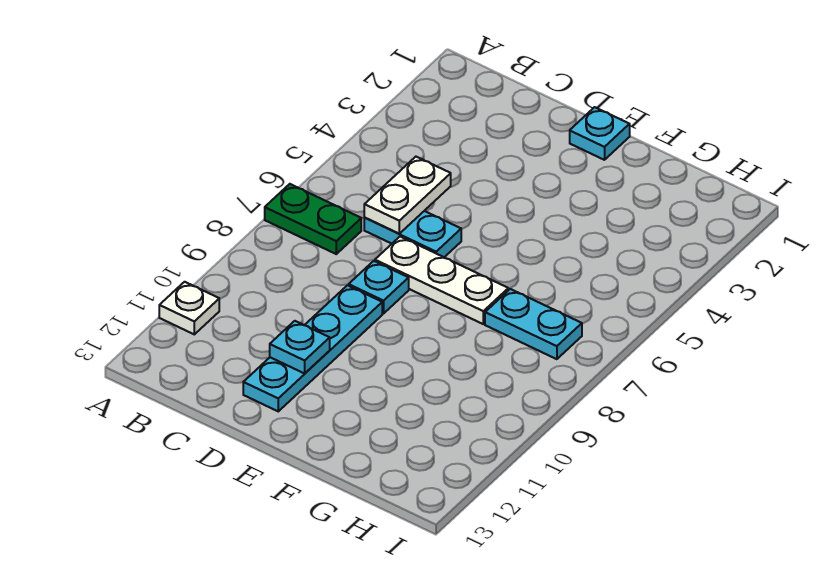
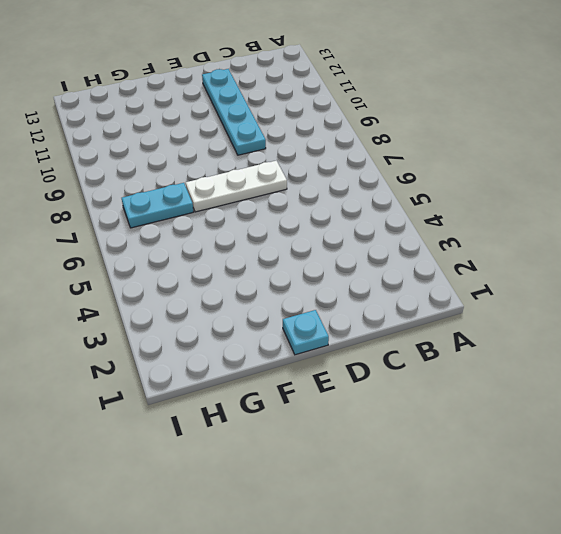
none -> green 1x2 plate [265,184,361,254]
none -> white 1x1 plate [159,282,219,334]

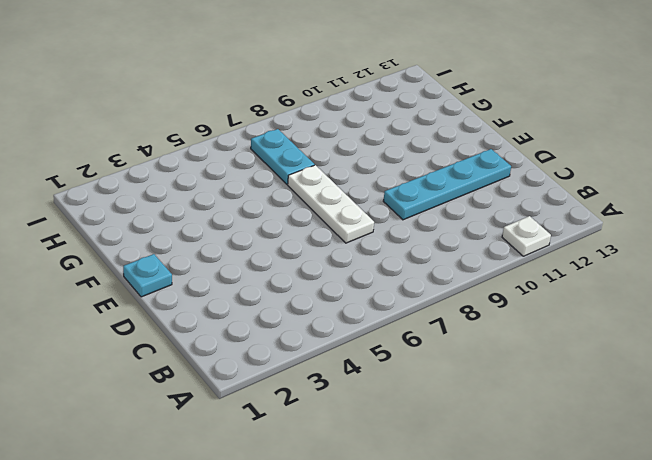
none -> green 1x2 plate [265,184,361,254]
none -> cyan 1x2 plate [364,211,461,257]

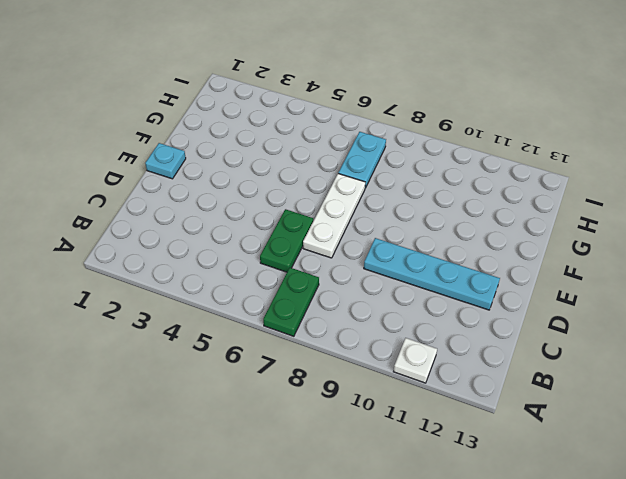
green 1x2 plate [260,209,313,272] -> cyan 1x2 plate [364,211,461,257]
none -> cyan 1x1 plate [349,261,409,314]
none -> white 1x2 plate [364,157,451,234]

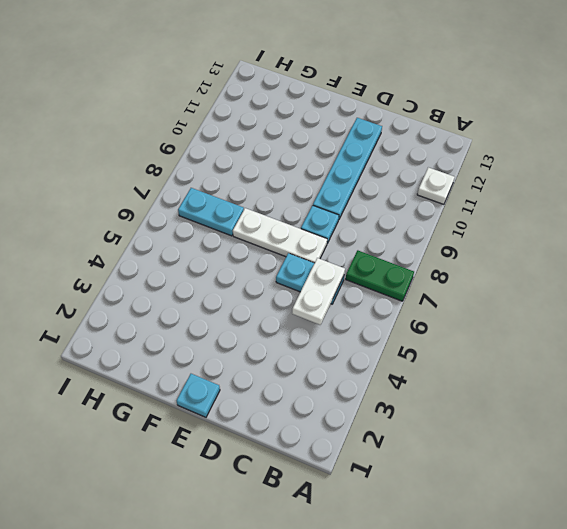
none -> cyan 1x1 plate [270,321,330,373]

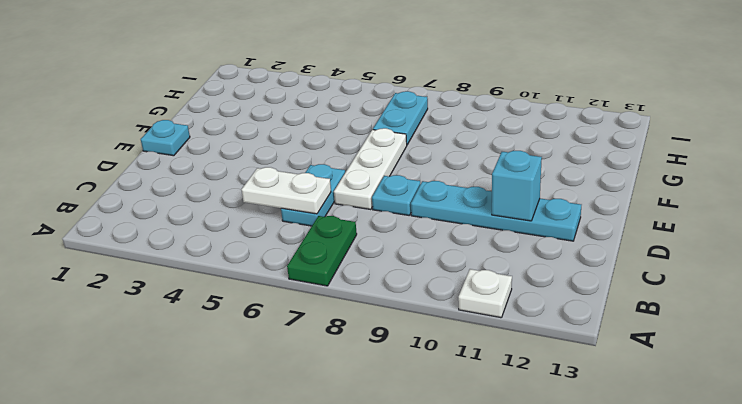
cyan 1x1 brick [492,151,542,221] -> cyan 1x1 plate [270,321,330,373]

